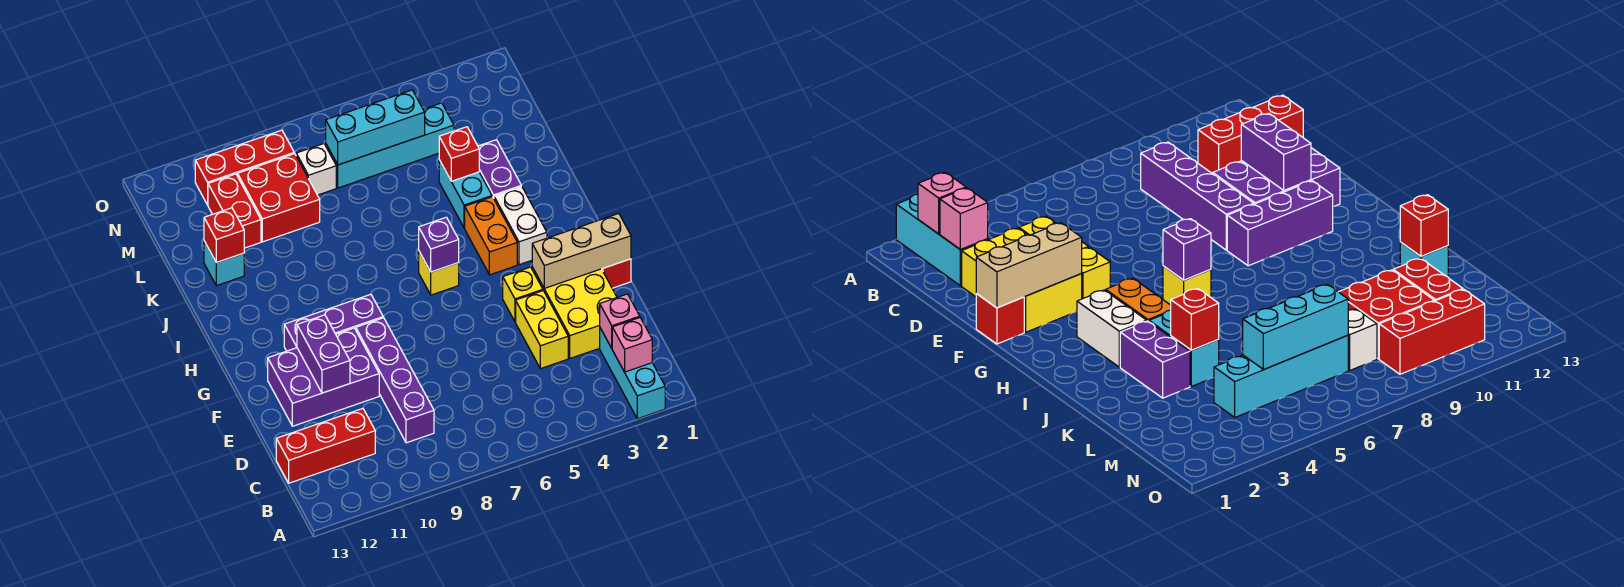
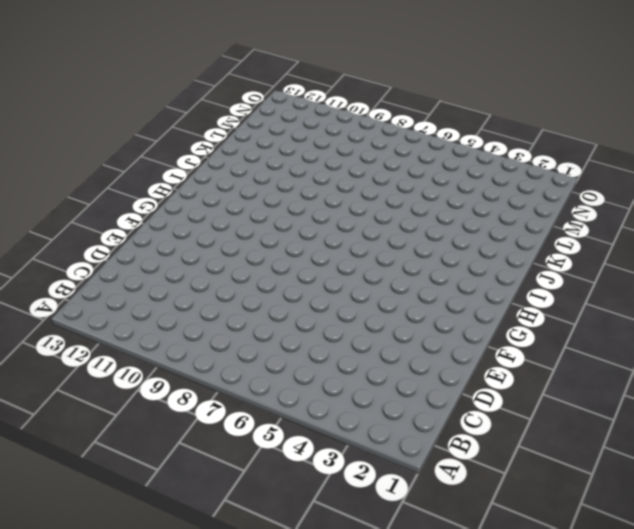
none -> cyan 1x3 brick [600,328,665,419]
none -> purple 1x4 brick [356,318,434,443]
none -> red 1x3 brick [276,409,375,483]

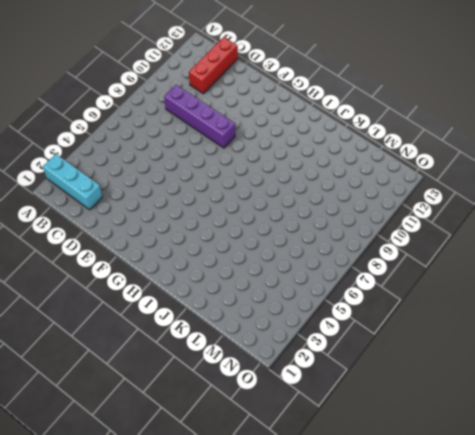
none -> yellow 2x3 brick [532,267,617,358]
none -> yellow 1x2 brick [516,291,568,369]
none -> purple 2x3 brick [268,328,379,426]

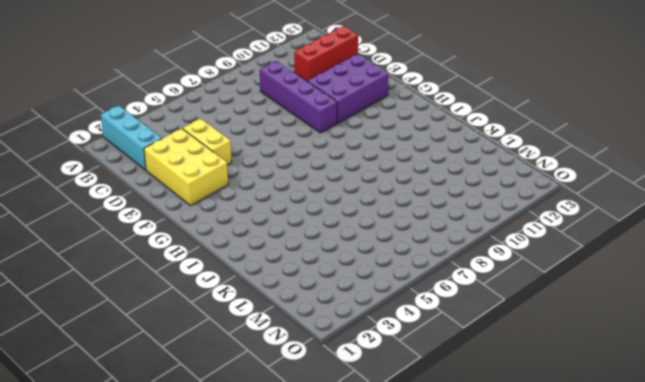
none -> red 1x1 brick [602,259,631,288]
none -> yellow 1x1 brick [503,267,543,322]
none -> purple 1x3 brick [284,294,383,351]

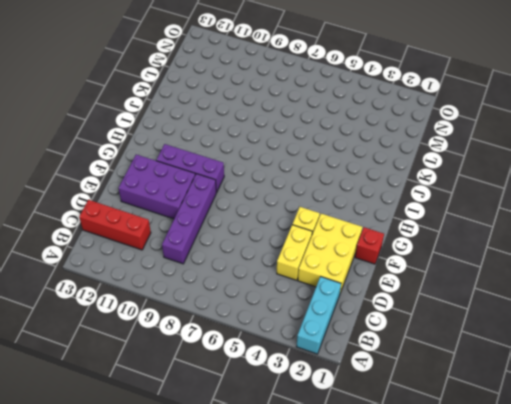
none -> white 1x2 brick [494,186,547,265]
none -> orange 1x2 brick [465,197,517,275]
none -> yellow 1x1 brick [419,252,459,295]

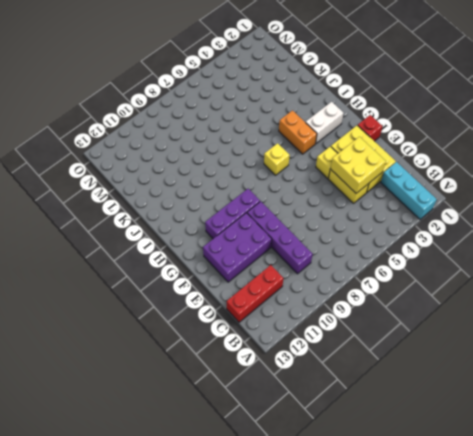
yellow 2x2 brick [330,137,386,193] -> none
white 1x2 brick [306,102,344,144] -> white 1x2 brick turned to [494,186,547,265]
none -> purple 1x2 brick [478,140,521,198]
none -> cyan 1x2 brick [439,160,492,228]
none -> cyan 1x1 brick [204,241,244,286]

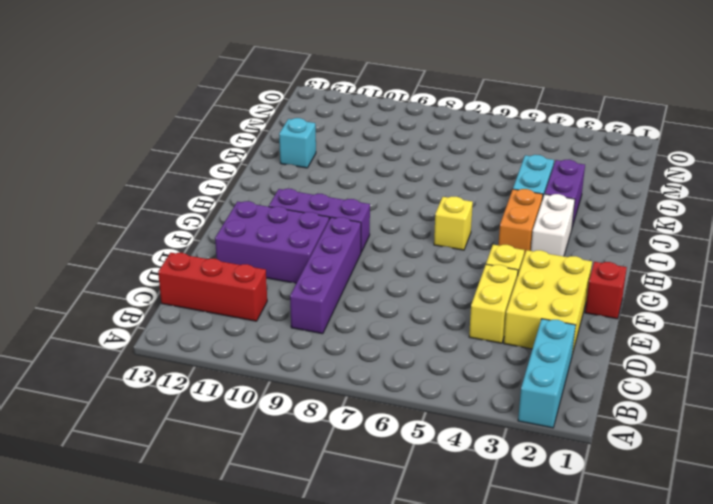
none -> red 2x2 brick [238,154,320,242]
none -> red 1x2 brick [208,174,261,248]
none -> cyan 1x4 brick [326,103,454,188]

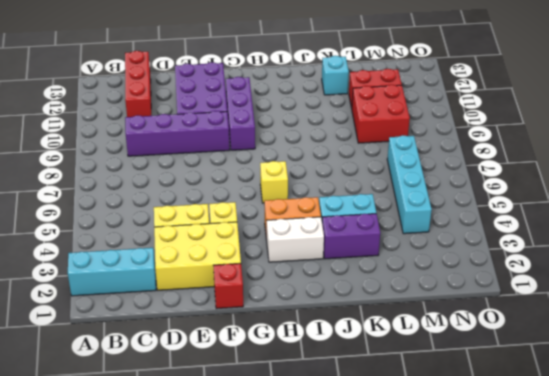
none -> white 1x1 brick [296,144,336,195]
none -> red 1x3 brick [195,130,294,205]
none -> pink 1x1 brick [612,318,652,372]

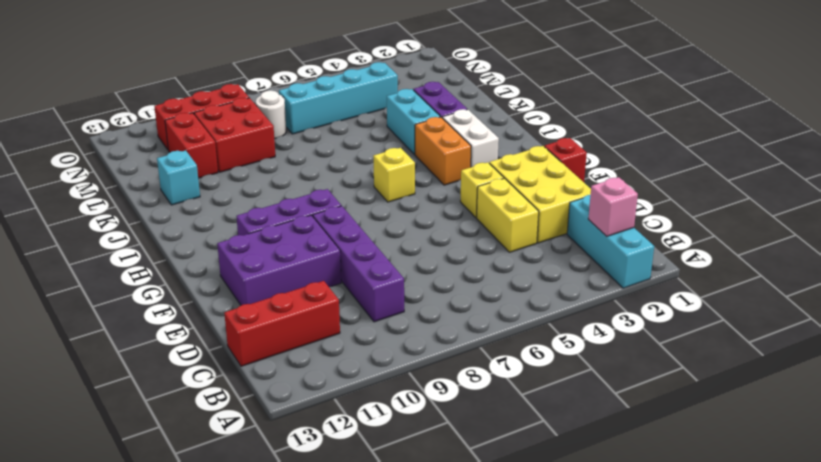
white 1x1 round brick [256,90,286,139] -> white 1x1 brick [296,144,336,195]
none -> pink 1x1 brick [600,294,640,348]
none -> purple 1x2 brick [297,315,350,393]
none -> tan 1x3 brick [532,214,631,288]

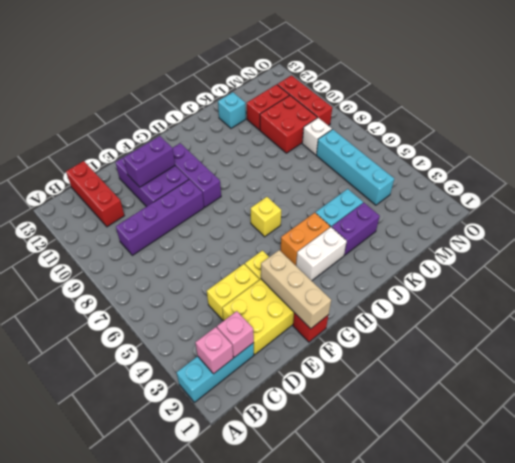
none -> purple 1x1 brick [419,217,459,272]
none -> red 1x1 brick [439,127,479,181]
none -> red 1x1 brick [204,208,244,263]

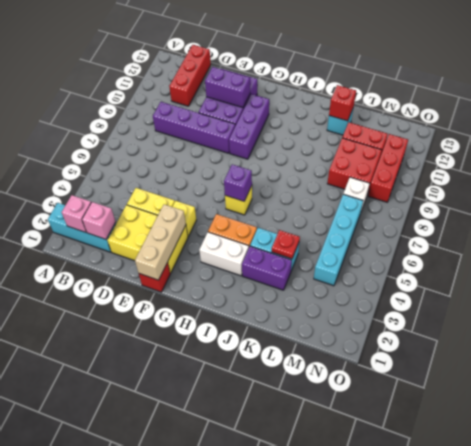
red 1x1 plate [272,230,300,259] -> red 1x1 brick [439,127,479,181]
none -> cyan 1x3 brick [326,90,425,165]

